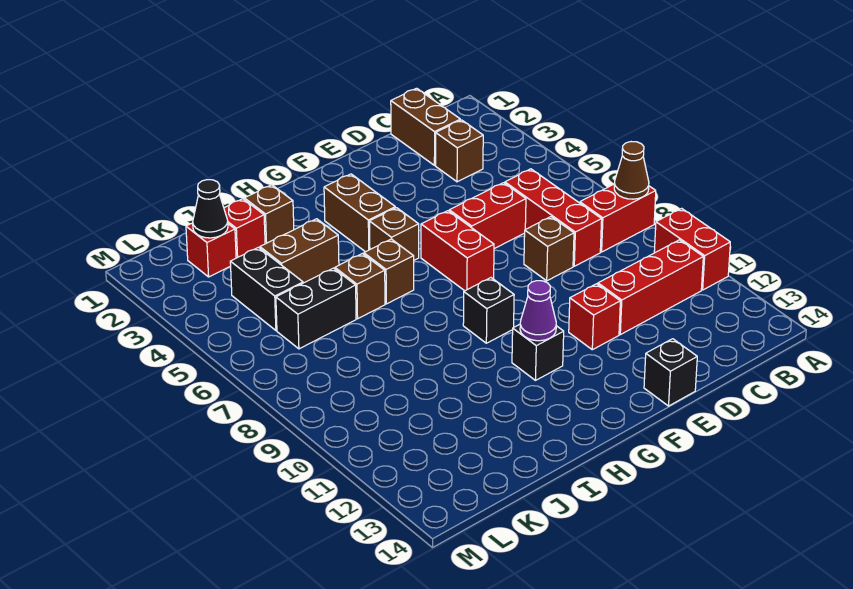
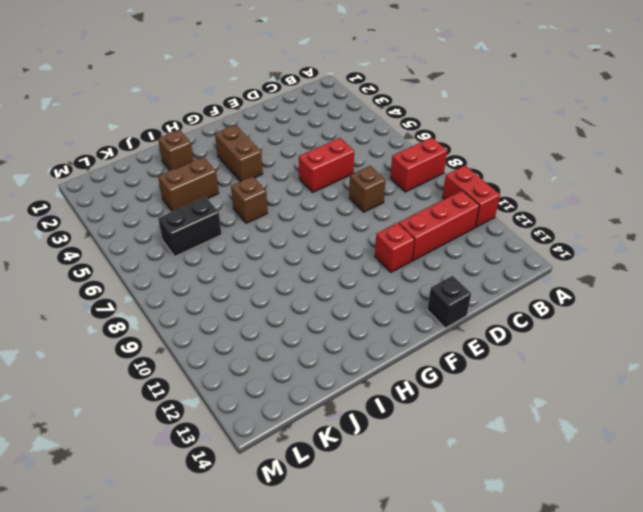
none -> brown 1x2 brick [391,88,460,165]
none -> brown 1x1 brick [436,120,483,182]
none -> red 1x3 brick [505,169,602,266]

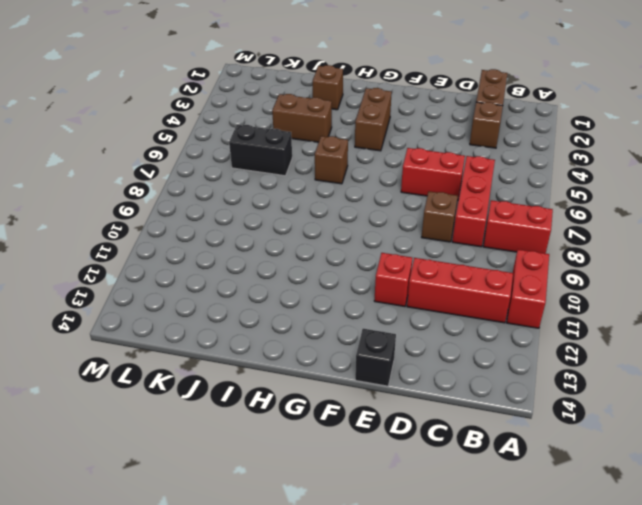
none -> red 1x2 brick [421,211,494,291]
none -> brown 1x1 brick [370,208,419,260]
none -> black 1x1 brick [463,278,514,343]

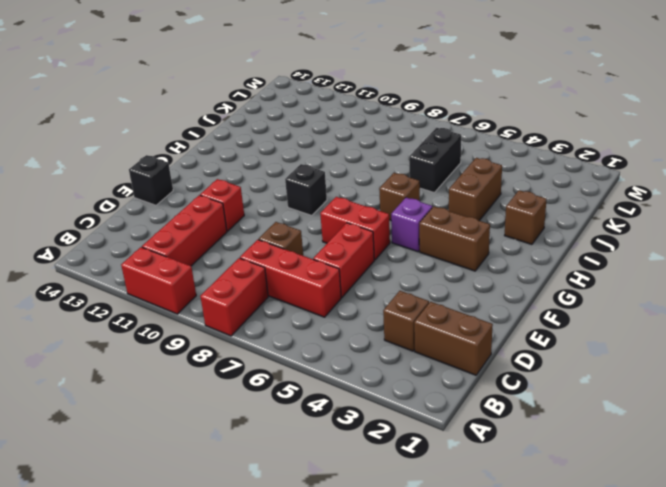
purple 1x1 brick [391,198,432,252] -> brown 1x1 brick [370,208,419,260]
none -> black 1x1 brick [512,324,564,380]
none -> brown 1x1 brick [335,254,385,319]
none -> red 1x1 brick [224,199,265,258]

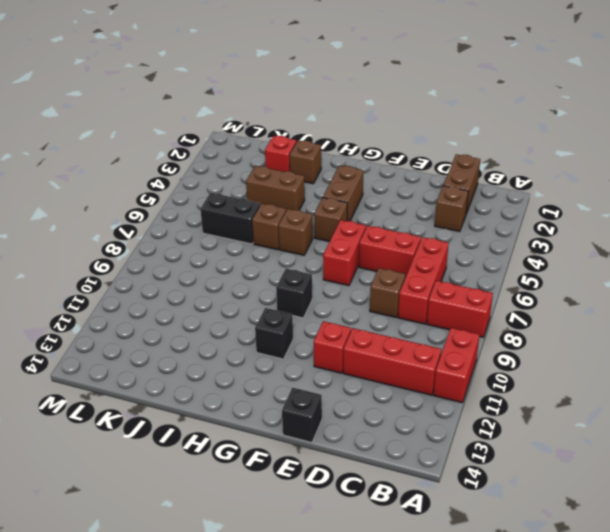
none -> red 1x1 brick [186,223,236,277]
none -> black 1x2 brick [230,247,303,330]
none -> brown 1x1 cone [614,142,649,199]

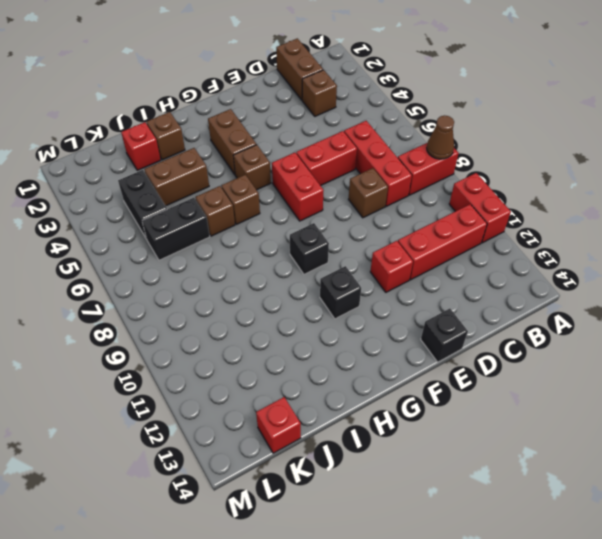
red 1x1 brick [256,397,301,453] -> red 1x1 brick moved to [186,223,236,277]
none -> purple 1x1 cone [520,281,556,341]
none -> black 1x1 cone [193,180,228,238]

